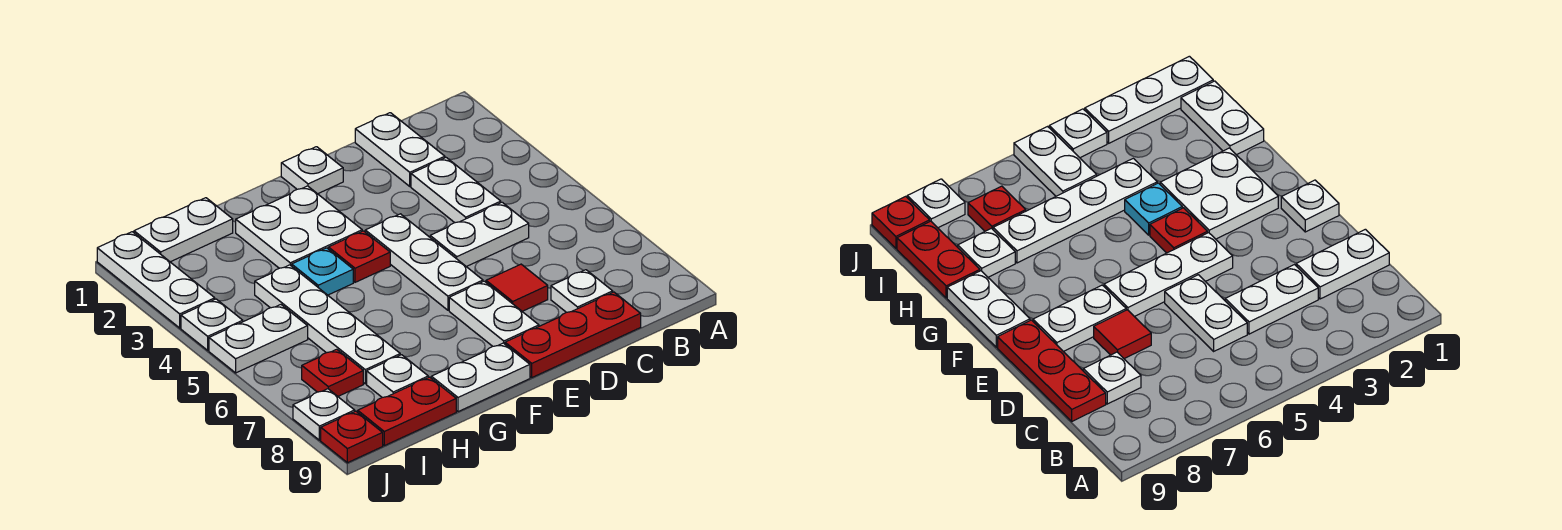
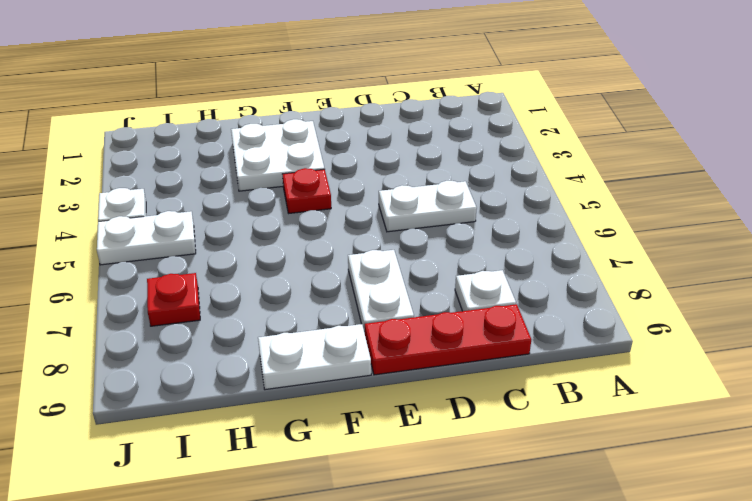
none -> white 1x2 plate [355,113,445,186]
none -> white 1x2 plate [411,158,501,223]
none -> red 1x1 tile [486,264,548,312]

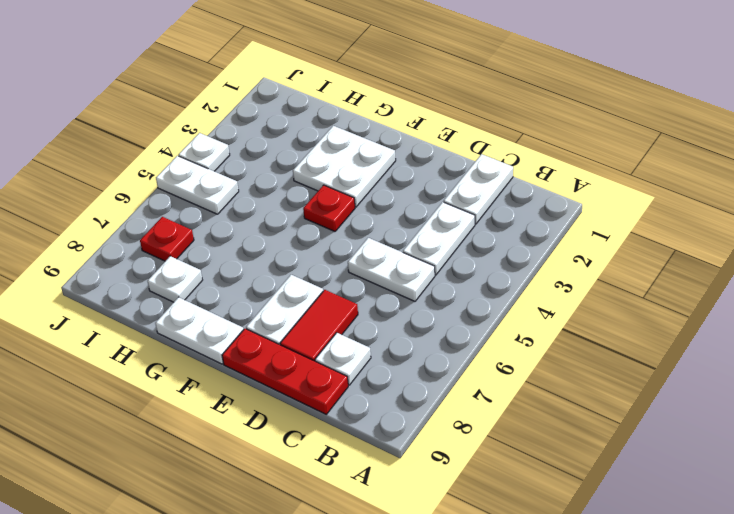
red 1x2 tile [280,290,358,361] -> red 1x1 tile [486,264,548,312]
none -> white 1x1 plate [281,147,343,194]
none -> white 1x3 plate [365,214,483,310]
none -> cyan 1x1 plate [292,248,353,295]

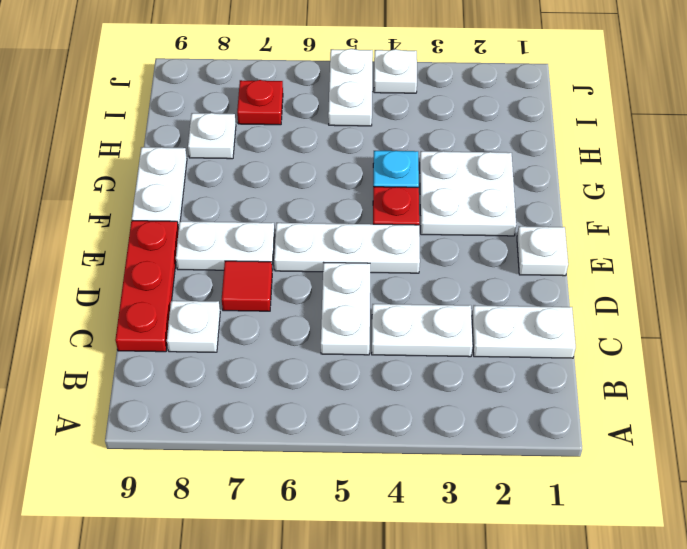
none -> white 1x2 plate [134,198,233,262]
none -> white 1x4 plate [255,265,400,384]
none -> red 1x2 plate [358,377,456,446]

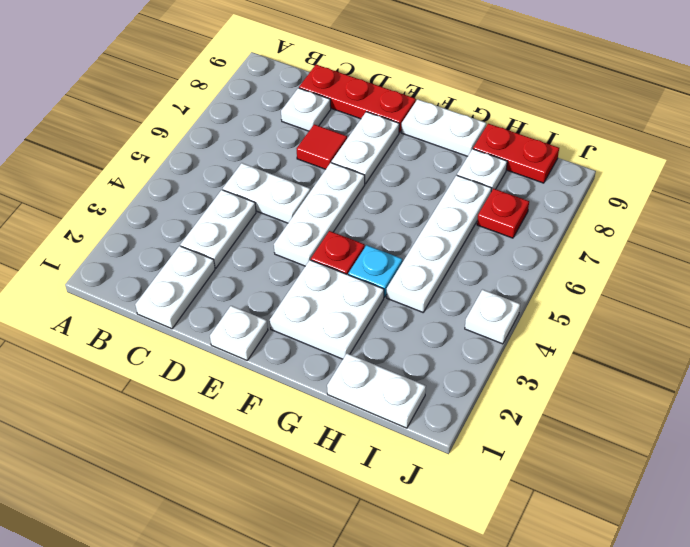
none -> white 1x2 plate [209,305,308,373]
none -> white 1x3 plate [97,232,215,328]
none -> white 1x1 plate [293,389,355,440]

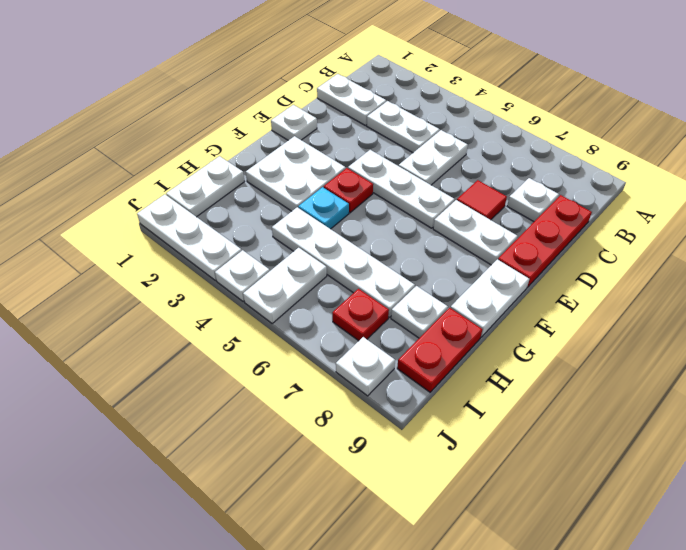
none -> red 1x1 plate [321,411,383,463]

